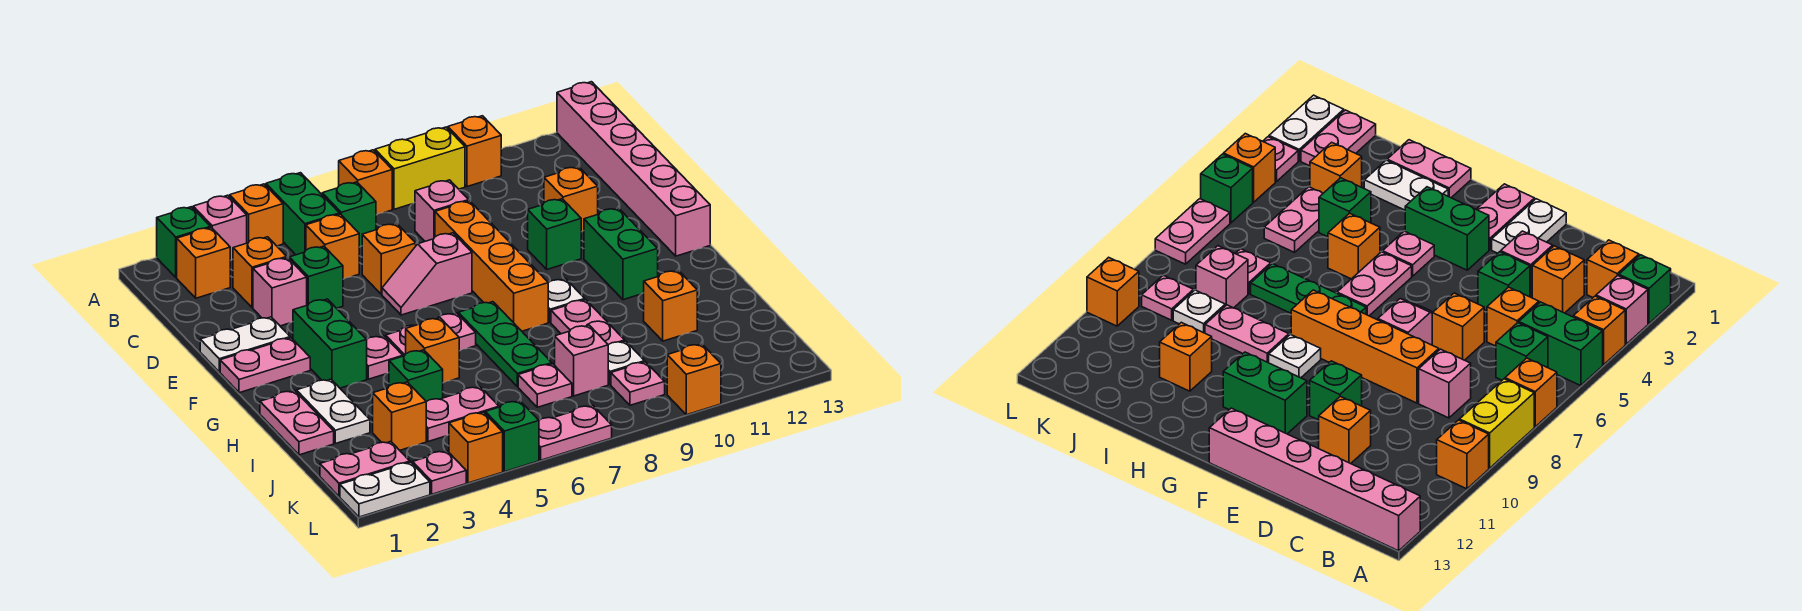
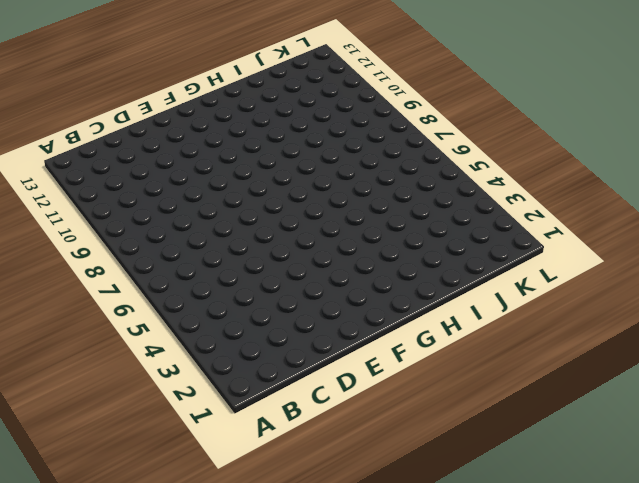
none -> green 1x1 brick [157,207,210,277]
none -> pink 1x1 brick [193,195,247,261]
none -> orange 1x1 brick [230,184,283,246]
none -> green 1x2 brick [266,173,340,255]

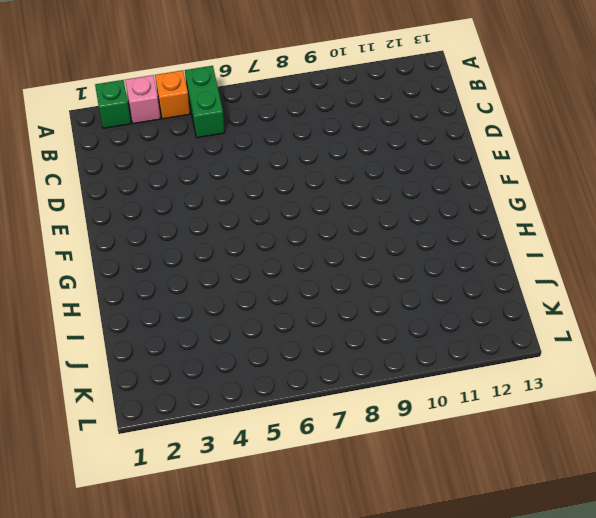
none -> orange 1x1 brick [339,150,392,215]
none -> yellow 1x2 brick [375,127,465,209]
none -> orange 1x1 brick [448,116,501,187]
none -> pink 1x6 brick [557,82,710,256]

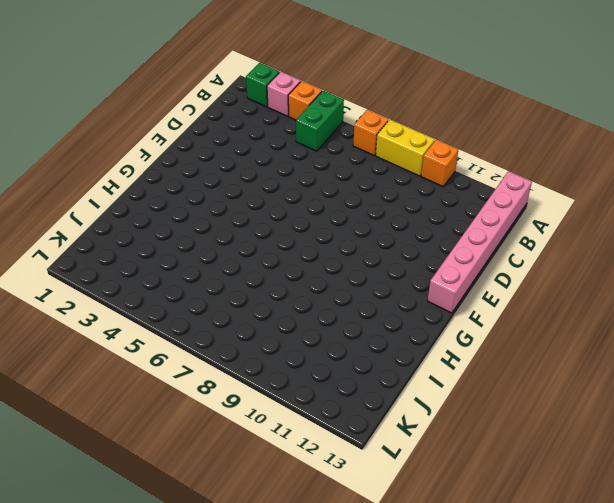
none -> orange 1x1 brick [177,228,230,298]
none -> green 1x1 brick [322,182,376,247]
none -> orange 1x1 brick [233,237,287,308]
none -> orange 1x1 brick [306,214,359,279]

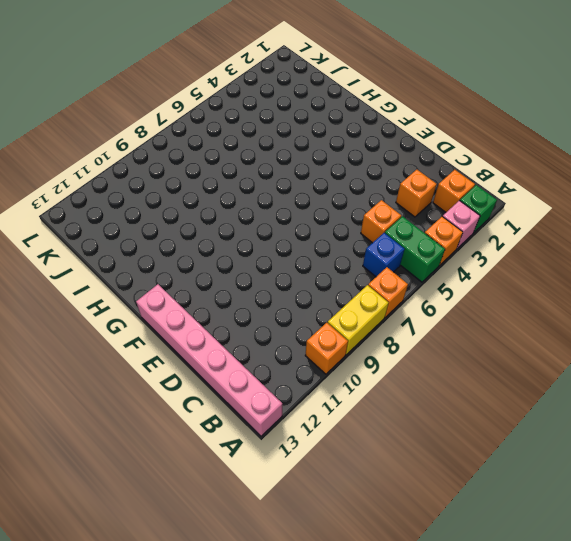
blue 1x1 brick [363,233,405,277] -> green 1x1 brick [322,182,376,247]
none -> pink 1x1 brick [415,180,469,241]
none -> pink 1x1 brick [253,258,307,326]
none -> green 1x1 brick [289,246,343,308]
none -> orange 1x1 brick [362,223,416,294]

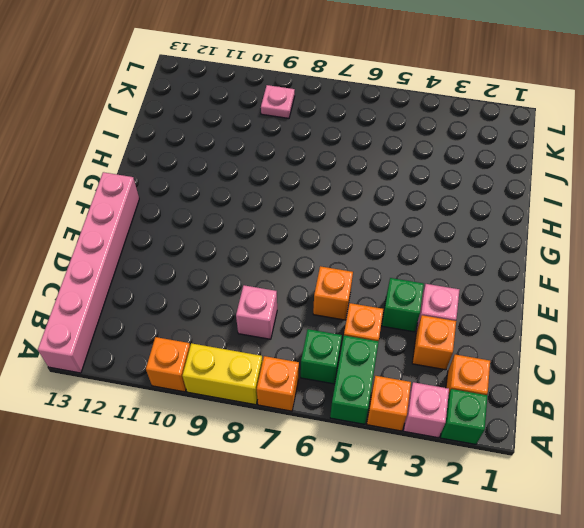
none -> orange 1x4 brick [435,201,548,331]
none -> orange 1x1 brick [544,167,598,232]
none -> white 1x2 plate [200,317,290,372]
none -> pink 1x2 slope [382,233,472,315]

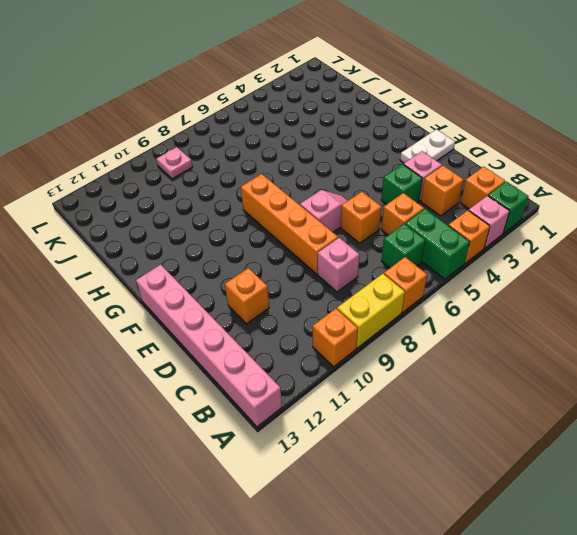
none -> green 1x1 brick [528,199,581,269]
none -> pink 1x2 plate [220,338,310,393]
none -> green 1x2 brick [293,299,367,388]
none -> green 1x2 brick [584,208,658,300]

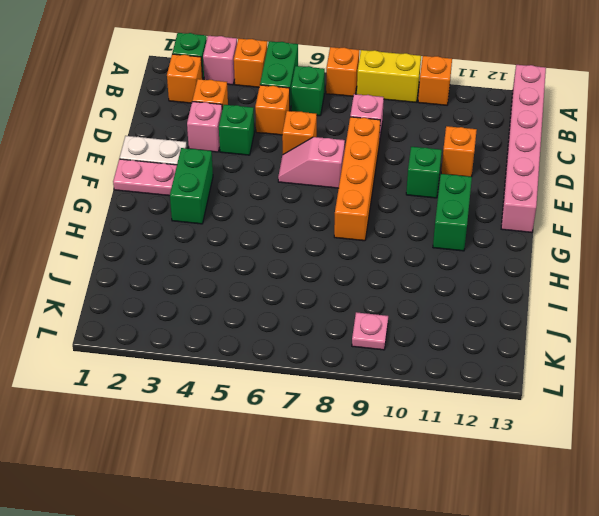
none -> pink 1x1 plate [367,336,403,379]
none -> pink 1x2 plate [386,313,476,356]
none -> green 1x3 plate [458,302,552,387]
none -> white 1x1 plate [548,279,585,322]

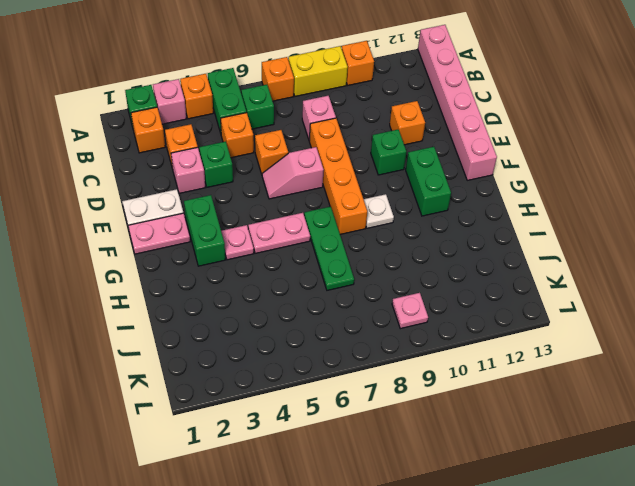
none -> pink 1x2 plate [260,391,334,455]
none -> white 1x2 plate [296,379,370,444]
none -> orange 1x1 brick [406,318,459,383]
none -> pink 1x2 plate [551,300,625,345]

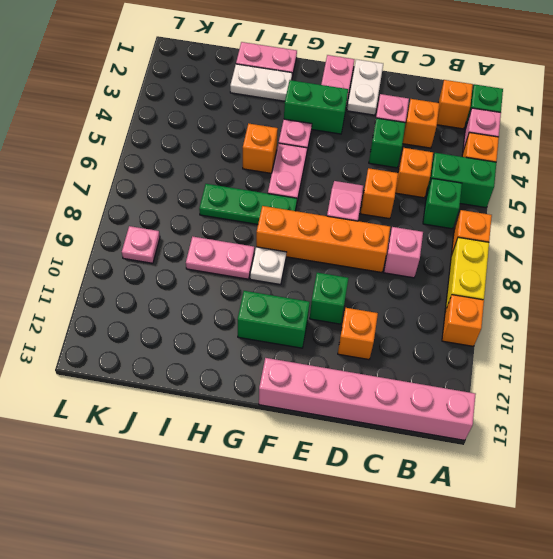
none -> green 1x1 brick [389,350,443,402]
none -> orange 1x1 brick [644,270,697,341]
none -> orange 1x1 brick [373,382,426,450]
none -> pink 1x2 plate [426,387,499,442]

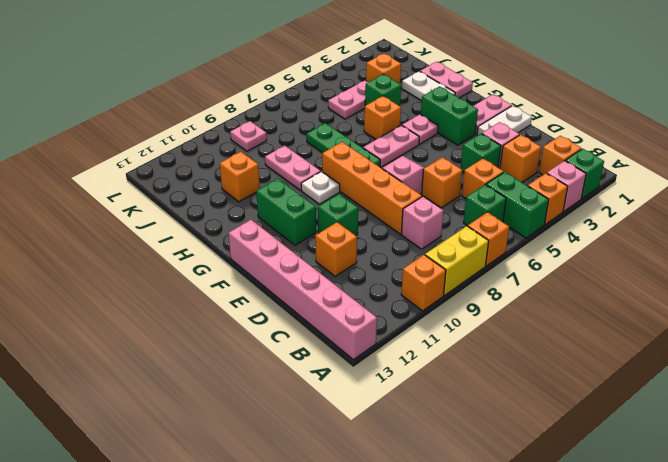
none -> pink 1x1 plate [518,364,572,407]
none -> pink 1x1 brick [555,325,608,396]
none -> white 1x1 plate [608,341,645,385]
none -> pink 1x2 plate [320,441,410,496]

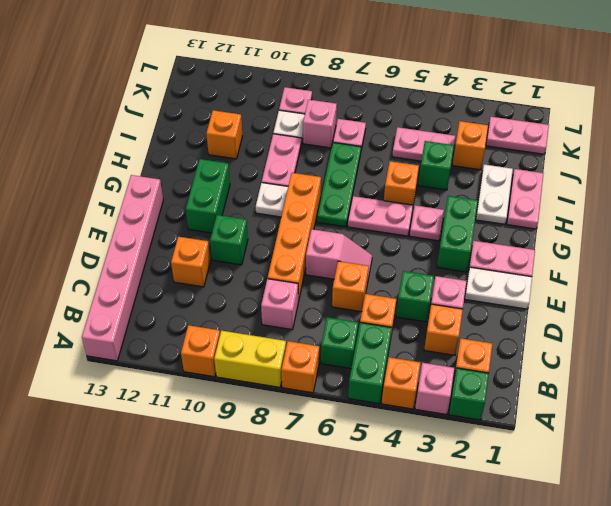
none -> white 1x2 plate [340,462,430,517]
none -> pink 1x1 plate [413,451,466,494]
none -> orange 1x1 brick [449,412,503,483]
none -> green 1x1 brick [485,401,539,472]

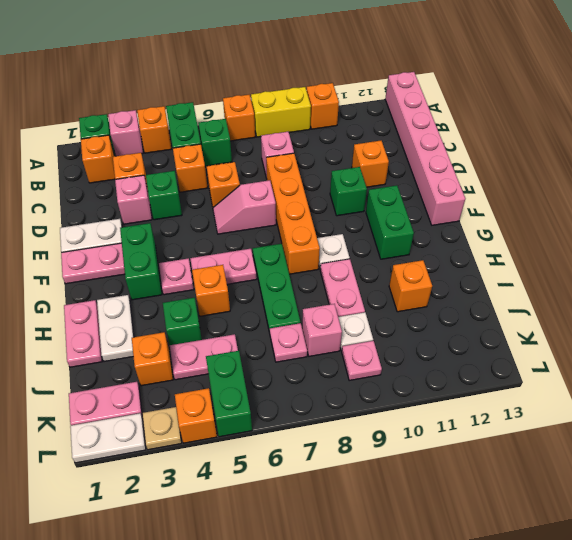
green 1x2 brick [206,351,252,437] -> green 1x1 brick [485,401,539,472]
tan 1x1 plate [142,407,181,450] -> pink 1x1 plate [413,451,466,494]
none -> pink 1x2 plate [539,405,612,460]
none -> orange 1x1 brick [667,344,721,415]

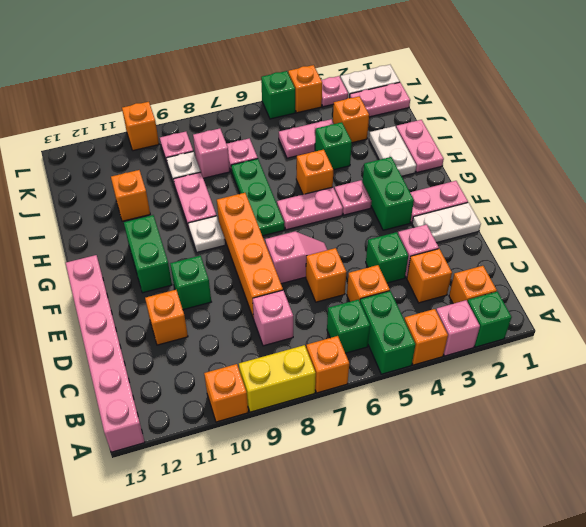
none -> pink 1x2 plate [539,405,612,460]

